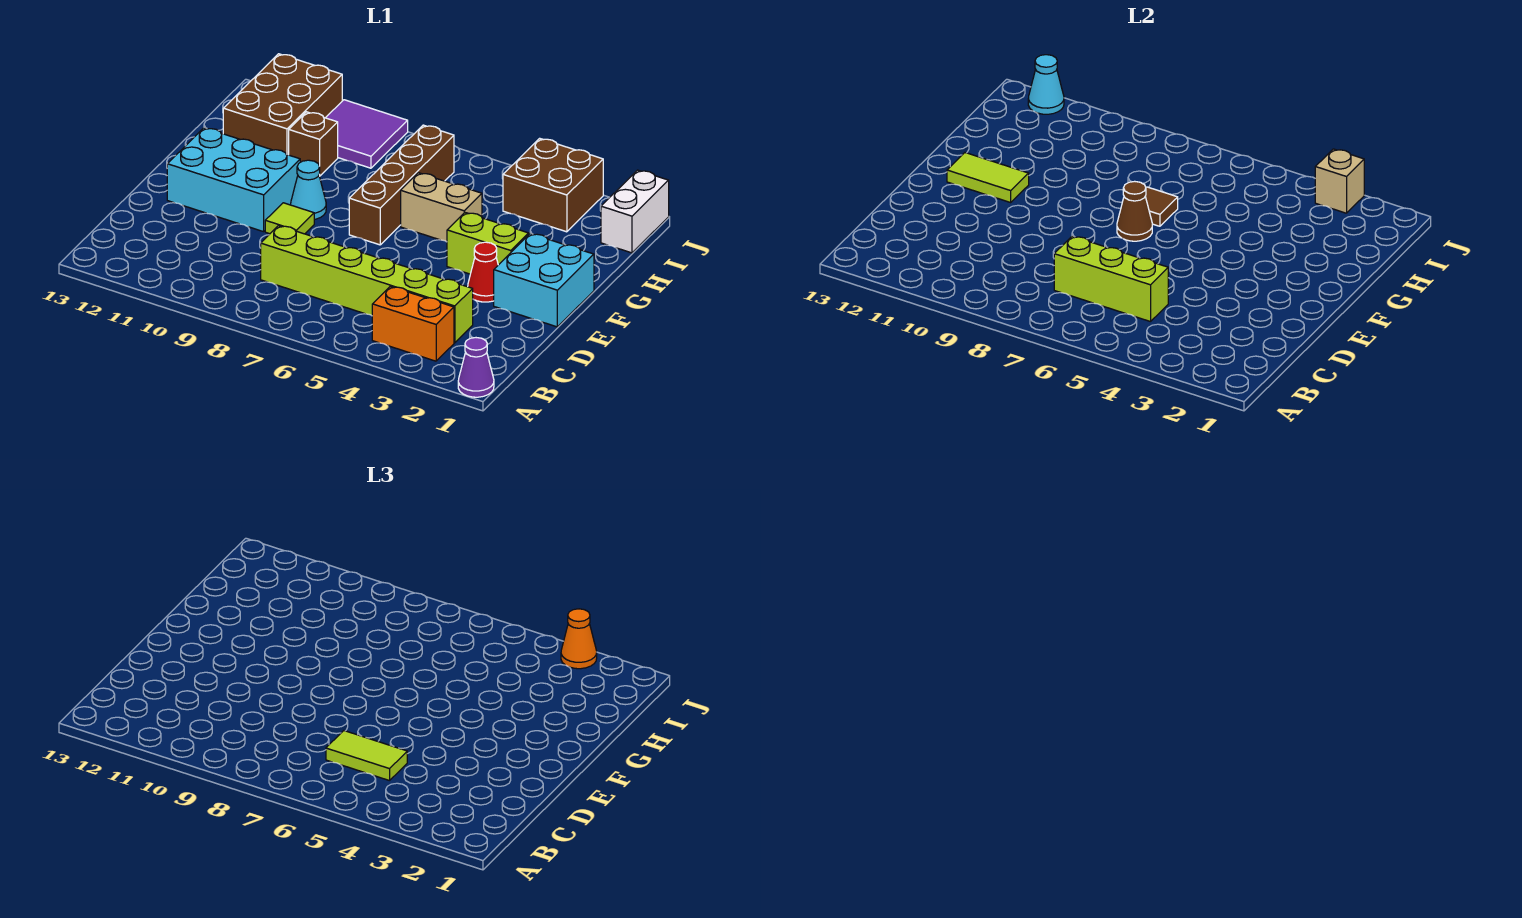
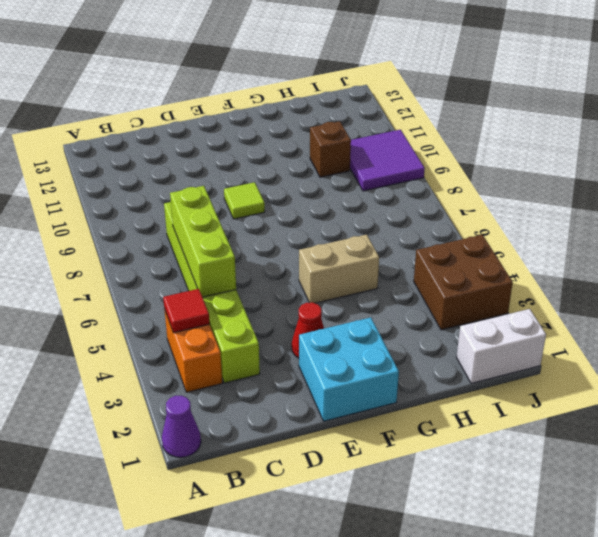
red 1x1 tile [163,289,210,333] -> none
tan 1x2 brick [299,235,379,303] -> tan 1x2 brick turned to [401,173,482,242]
none -> cyan 2x3 brick [167,128,300,232]
none -> lime 1x2 brick [447,213,529,274]
none -> brown 1x4 brick [349,125,454,245]

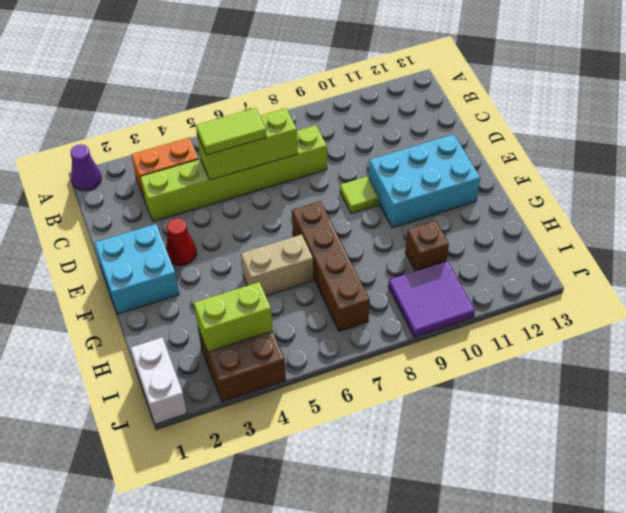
lime 1x2 brick [194,282,273,352] -> lime 1x2 brick moved to [447,213,529,274]
none -> cyan 1x1 cone [291,160,326,219]
none -> brown 2x3 brick [223,54,342,155]
none -> brown 1x1 cone [1117,181,1152,241]

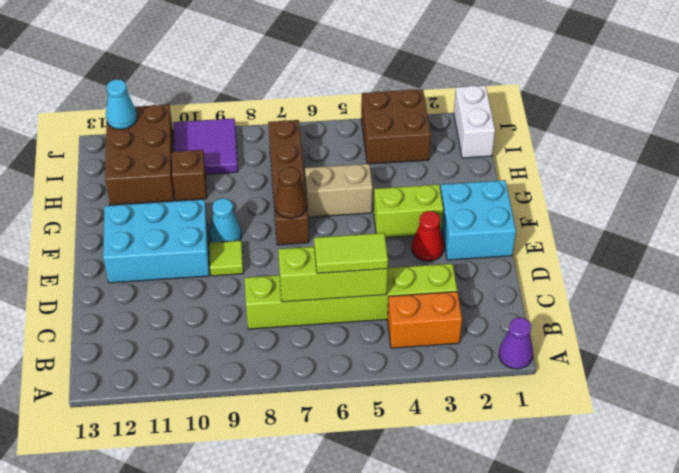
none -> lime 1x2 tile [947,153,1029,202]
none -> brown 1x1 tile [1145,187,1178,226]
none -> tan 1x1 brick [1315,149,1364,213]

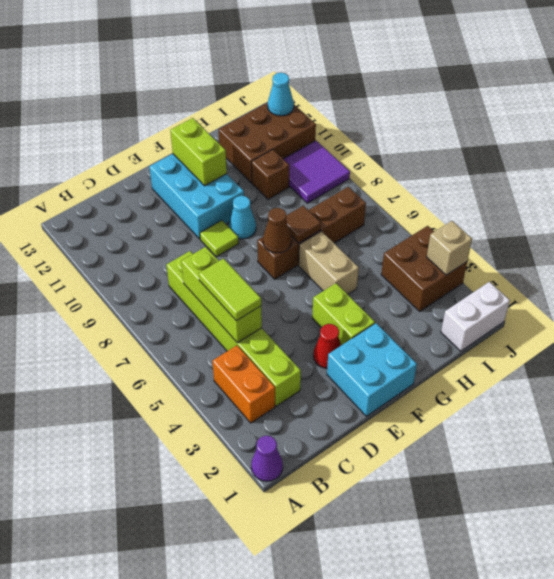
lime 1x2 brick [170,118,227,186] -> lime 1x2 tile [947,153,1029,202]
none -> orange 1x1 cone [561,609,597,669]

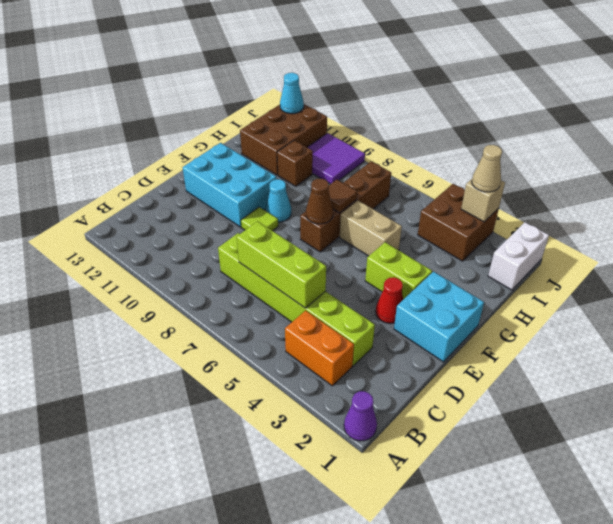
tan 1x1 cone [472,145,502,192] -> orange 1x1 cone [561,609,597,669]
none -> lime 1x2 tile [947,153,1029,202]
none -> lime 1x2 tile [326,731,407,781]

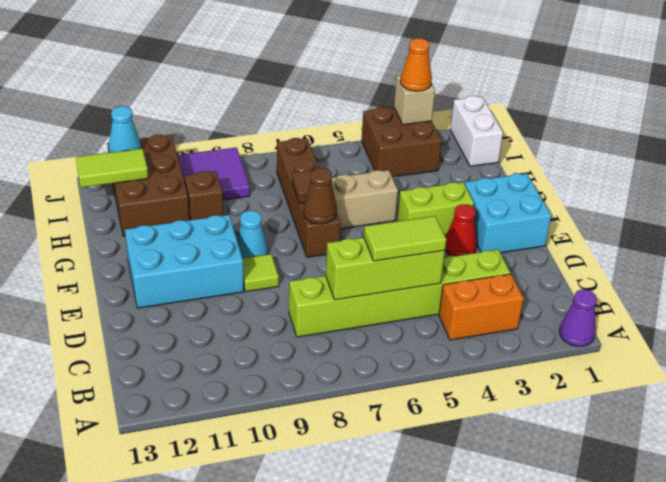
lime 1x2 tile [76,148,148,187] -> lime 1x2 tile moved to [947,153,1029,202]

